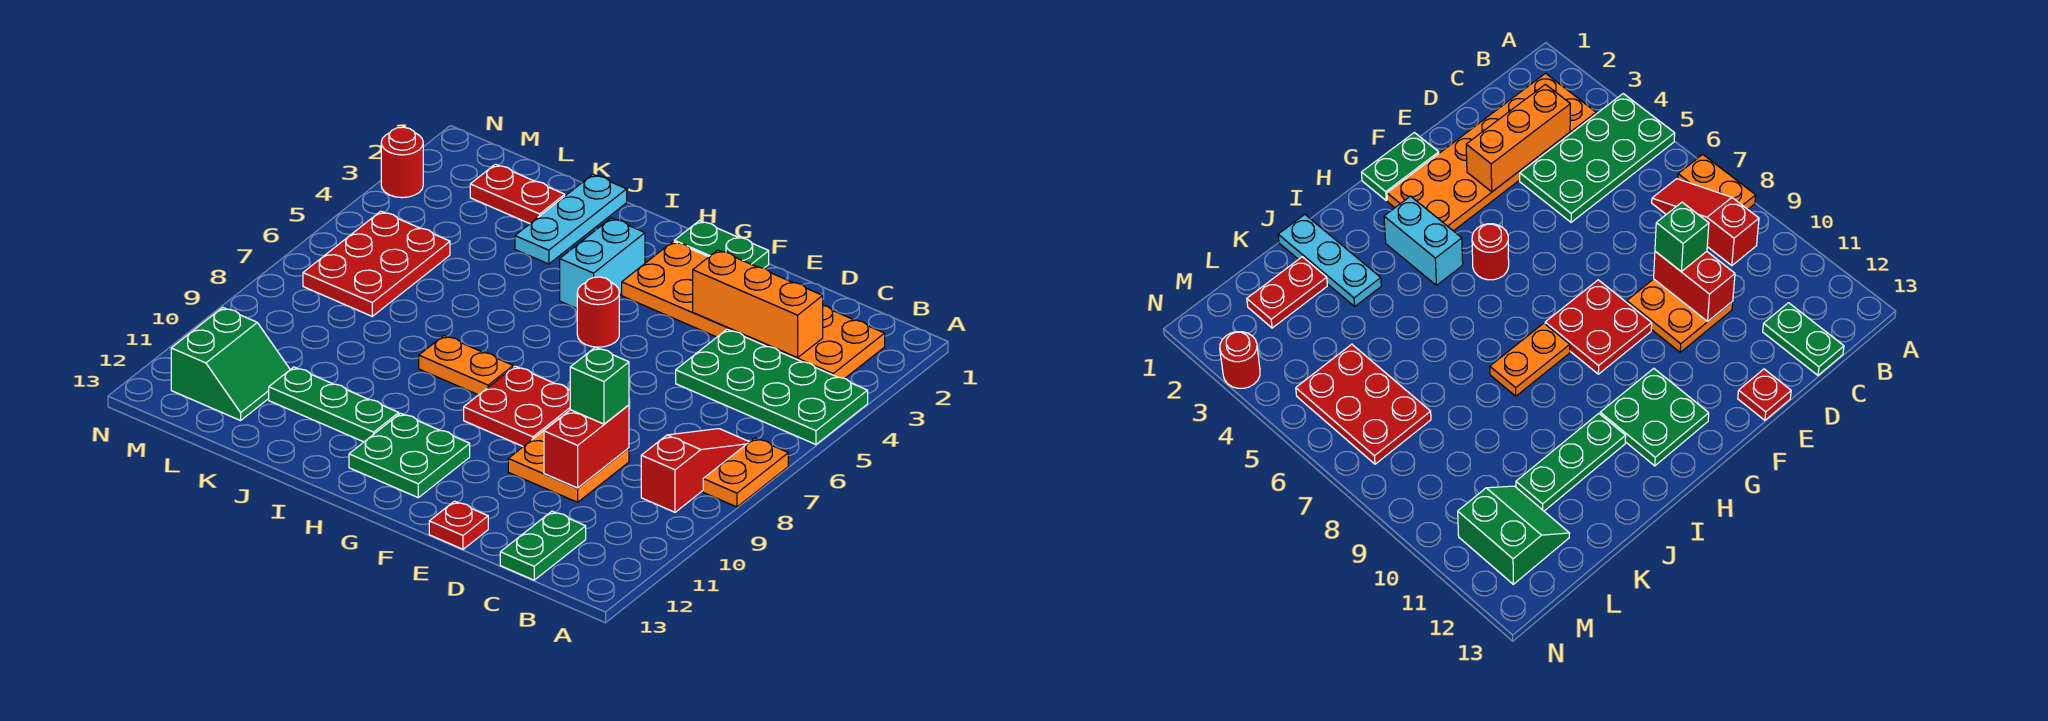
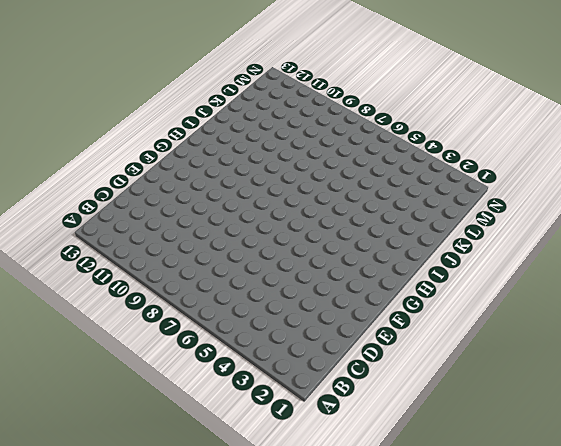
none -> green 2x4 plate [676,329,868,444]
none -> orange 1x2 plate [703,438,788,507]
none -> orange 2x6 plate [622,241,885,379]

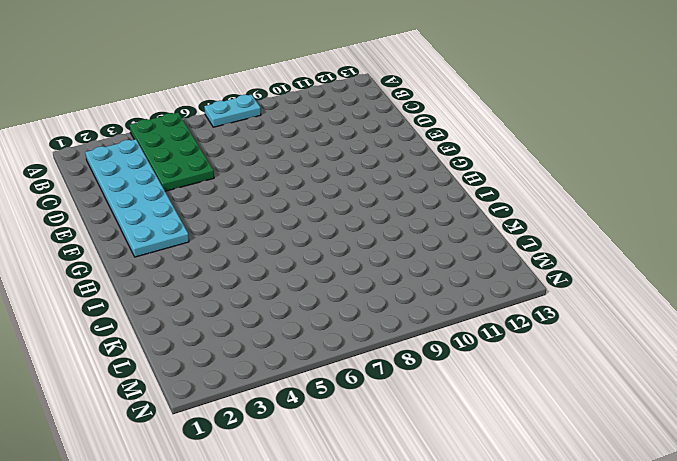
cyan 1x2 plate [204,94,261,127] -> orange 1x2 plate [703,438,788,507]
cyan 2x6 plate [85,139,189,257] -> orange 2x6 plate [622,241,885,379]
none -> red 1x3 slope [641,429,749,512]
none -> green 1x2 plate [500,511,586,580]
none -> orange 2x2 plate [508,418,629,502]

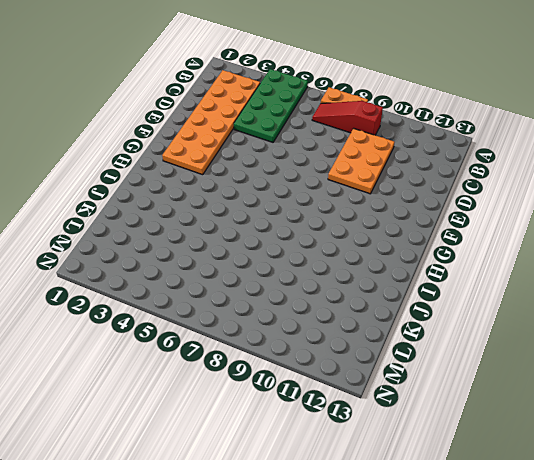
orange 2x3 plate [328,128,394,194] -> orange 2x2 plate [508,418,629,502]
none -> green 1x2 plate [500,511,586,580]
none -> red 1x1 plate [429,501,488,549]
none -> green 1x2 plate [674,221,769,268]

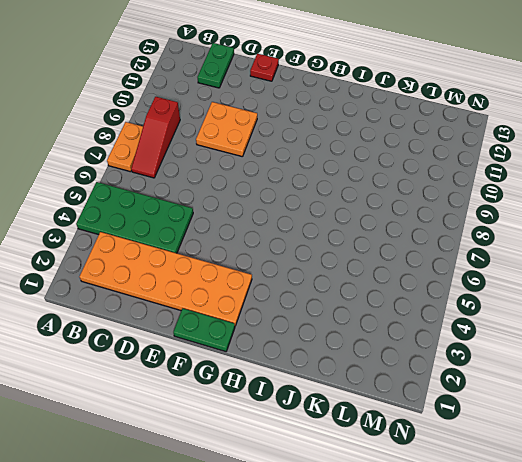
none -> red 2x2 plate [464,366,570,446]
none -> red 1x1 round brick [577,277,619,347]
none -> green 2x2 plate [349,413,470,498]

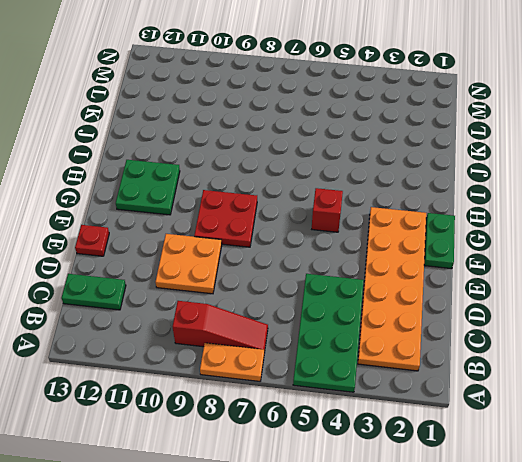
red 1x1 brick [312,188,343,232] -> red 1x1 round brick [577,277,619,347]
none -> cyan 1x2 brick [560,218,645,308]
none -> orange 1x2 plate [419,336,513,395]
none -> green 1x3 plate [269,367,399,442]

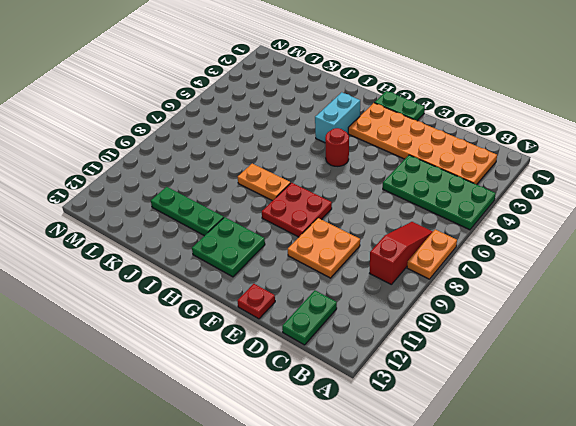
none -> cyan 1x3 plate [515,174,627,264]
none -> red 1x2 plate [470,164,565,224]
none -> red 2x3 plate [303,211,450,316]

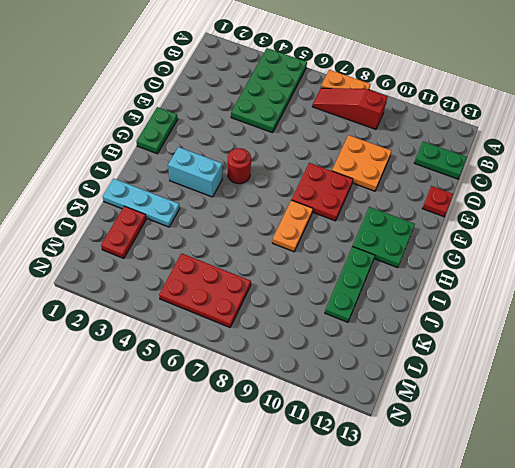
none -> orange 2x6 plate [622,241,885,379]
none -> green 2x2 slope [171,307,290,421]
none -> red 1x1 round brick [381,127,423,198]

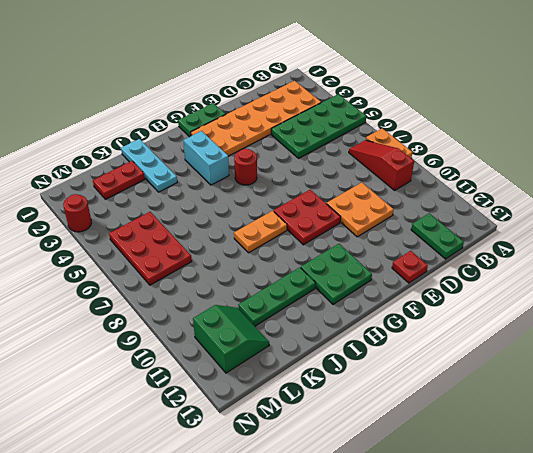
none -> orange 1x3 brick [693,250,823,358]
none -> red 1x2 brick [544,405,629,488]
none -> green 1x1 brick [570,347,629,424]

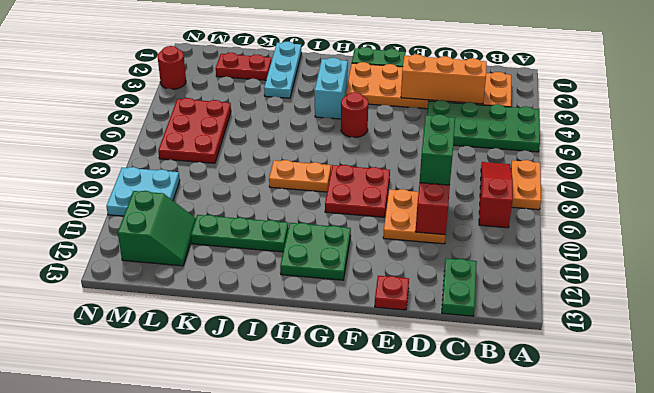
green 1x2 brick [420,114,455,185] -> green 1x1 brick [570,347,629,424]
cyan 2x2 plate [106,167,180,216] -> none

